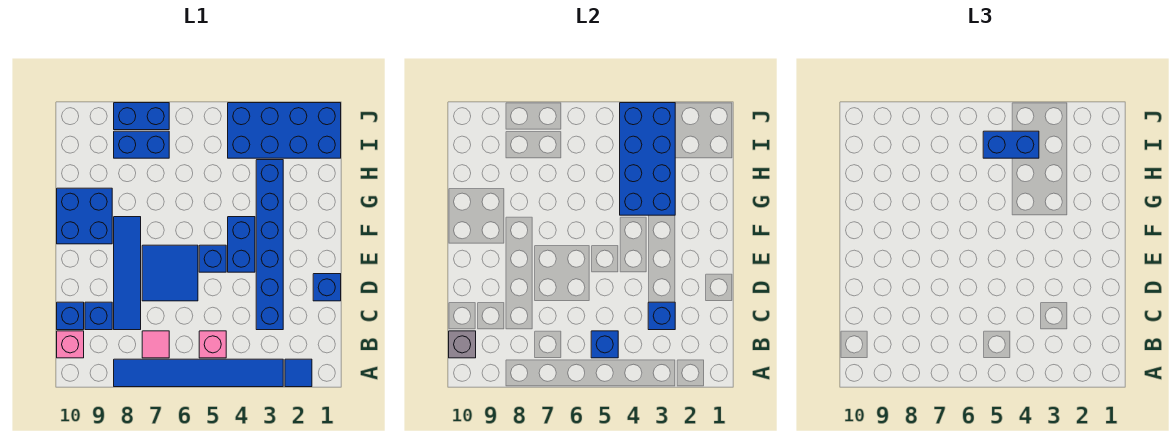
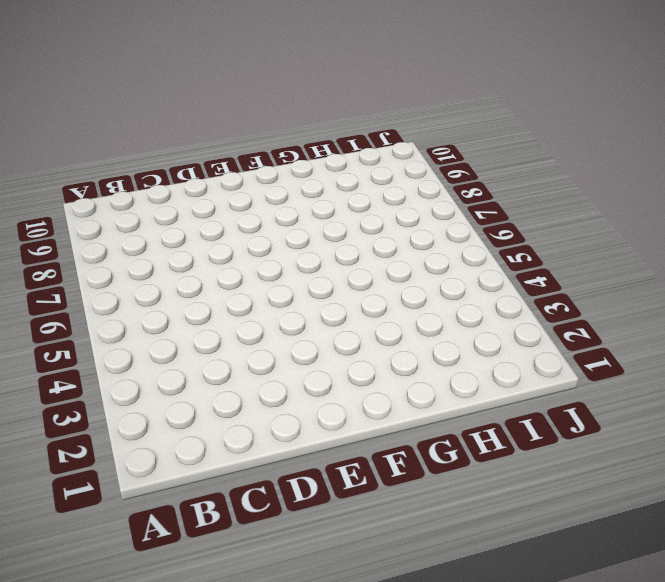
none -> blue 1x1 tile [285,359,312,387]
none -> blue 1x6 tile [114,359,283,387]
none -> pink 1x1 brick [199,331,226,358]

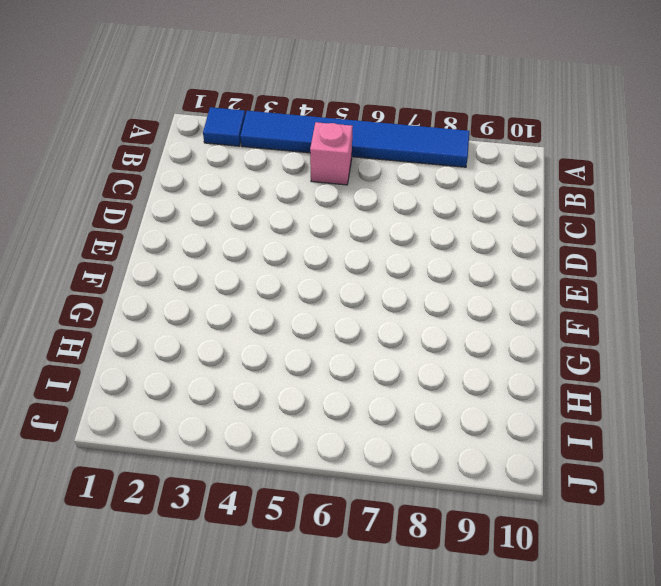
none -> pink 1x1 tile [142,331,169,358]
none -> pink 1x1 brick [57,331,84,358]
none -> blue 1x6 brick [256,160,283,330]

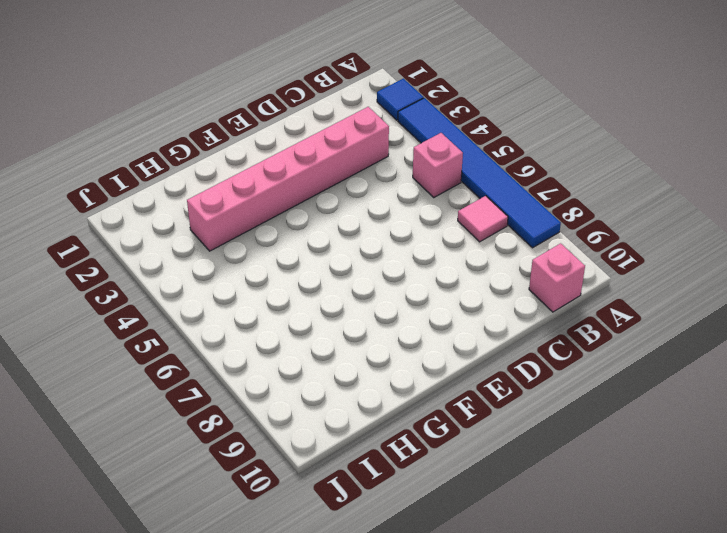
pink 1x6 brick [187,107,389,251] -> blue 1x6 brick [256,160,283,330]
none -> blue 1x4 tile [114,217,141,330]
none -> blue 1x1 brick [85,302,112,330]
none -> blue 1x1 brick [57,302,84,330]

